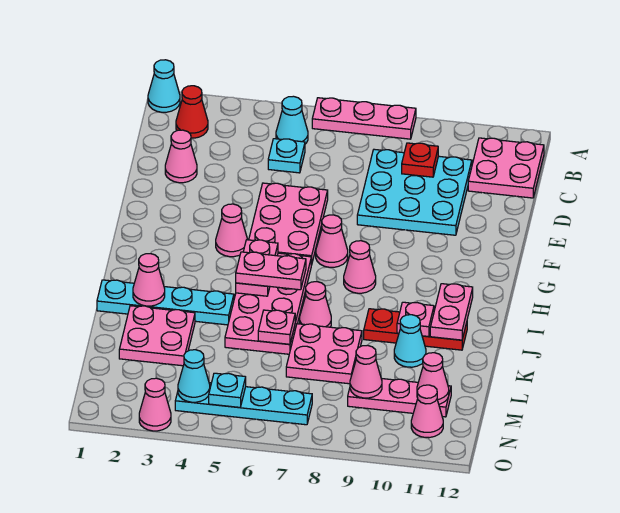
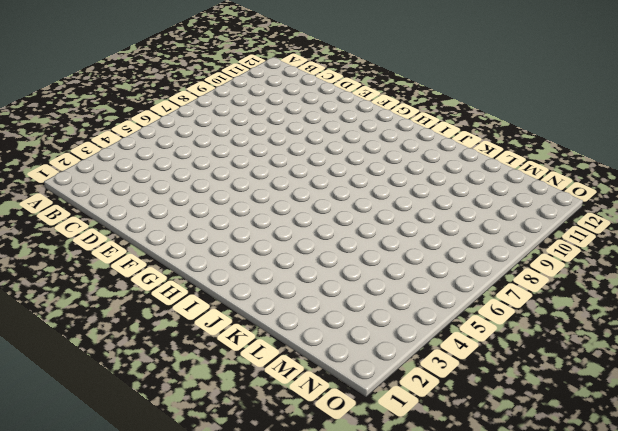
none -> cyan 1x1 cone [148,60,180,112]
none -> pink 1x3 plate [312,98,416,139]
none -> red 1x1 cone [176,86,208,138]
none -> cyan 1x1 cone [276,96,308,144]

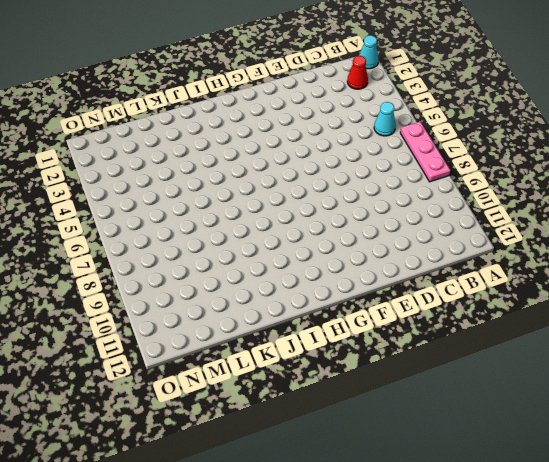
none -> pink 2x2 plate [468,138,544,198]
none -> cyan 1x1 plate [268,139,305,173]
none -> cyan 3x3 plate [357,149,472,235]
none -> pink 1x1 cone [165,130,197,183]

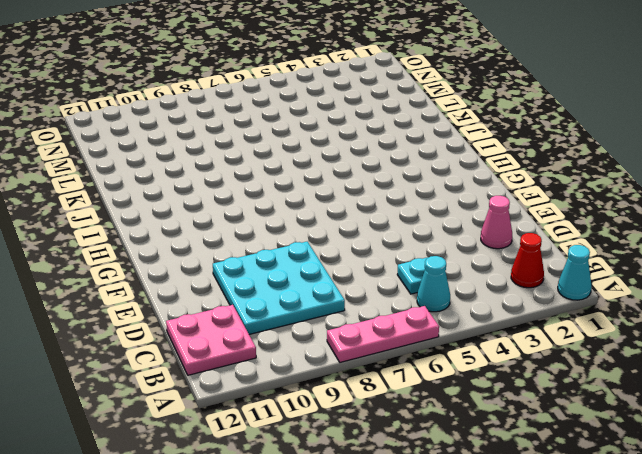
none -> pink 2x3 plate [249,183,328,265]
none -> pink 1x1 cone [216,204,248,257]
none -> pink 1x1 cone [316,215,348,267]
none -> pink 2x4 plate [225,253,311,354]

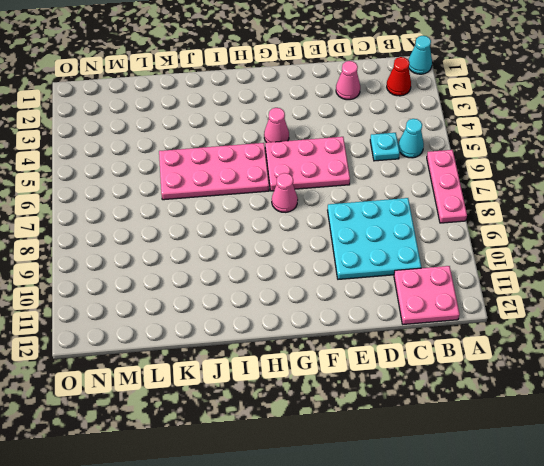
none -> pink 1x1 cone [344,241,376,293]
none -> cyan 1x4 plate [97,280,234,325]
none -> pink 1x1 cone [300,282,331,327]
none -> red 1x3 plate [364,309,467,350]

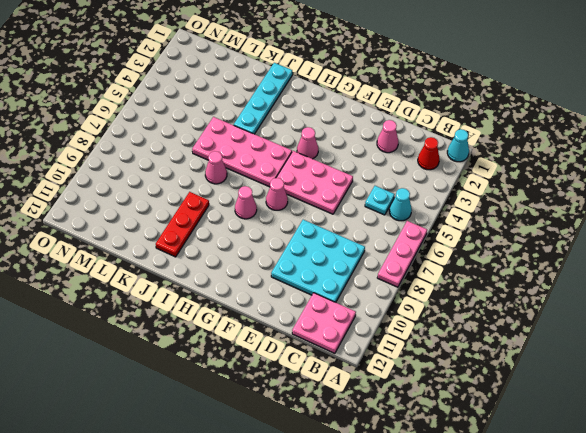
none -> pink 2x2 plate [119,306,195,366]
none -> pink 2x2 plate [286,324,362,384]
none -> cyan 1x1 cone [394,315,426,367]
none -> pink 1x3 plate [348,378,451,417]

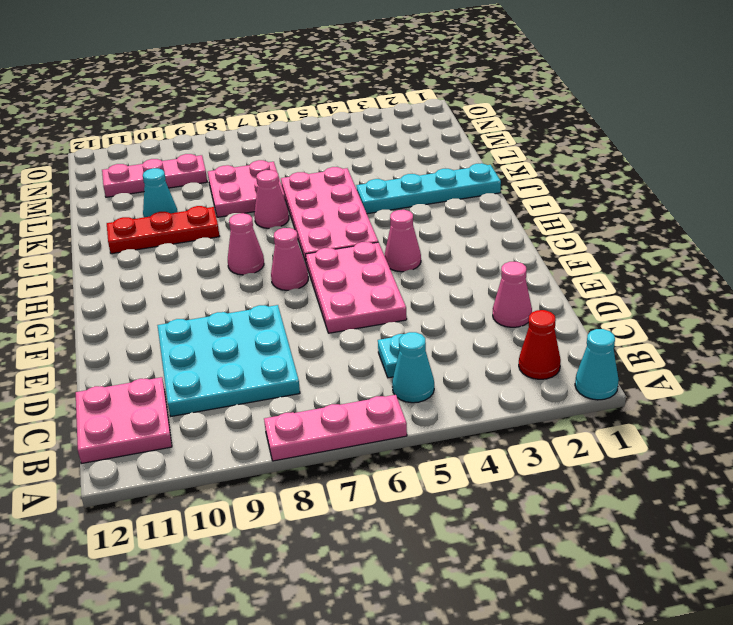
none -> pink 2x2 plate [119,306,195,366]
none -> cyan 1x4 plate [175,383,312,425]
none -> pink 1x1 cone [411,385,443,438]
none -> pink 1x1 cone [139,378,171,431]

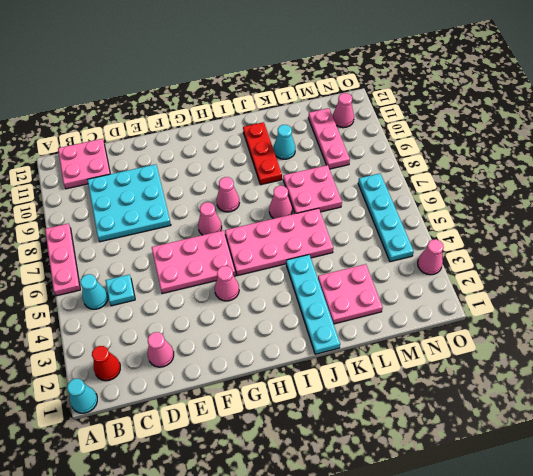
none -> red 1x1 plate [402,143,438,177]
none -> pink 1x2 plate [236,240,278,296]
none -> pink 1x2 plate [430,284,473,340]
none -> pink 1x1 cone [133,254,165,306]

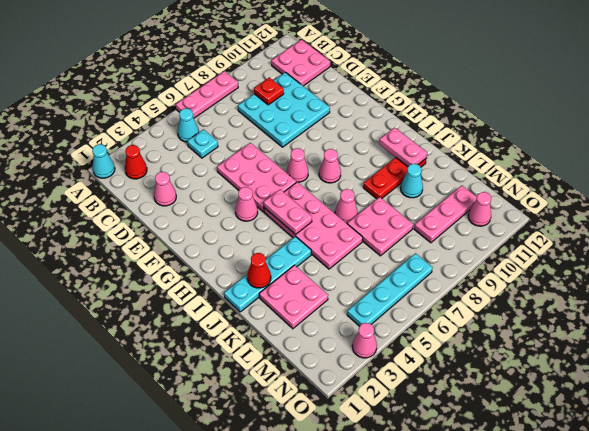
red 1x1 cone [247,253,271,288] -> pink 1x1 cone [133,254,165,306]
none -> pink 1x1 plate [397,302,434,337]
none -> pink 1x1 plate [258,310,295,344]
none -> pink 1x1 cone [350,345,382,398]
none -> pink 1x1 cone [417,353,449,404]

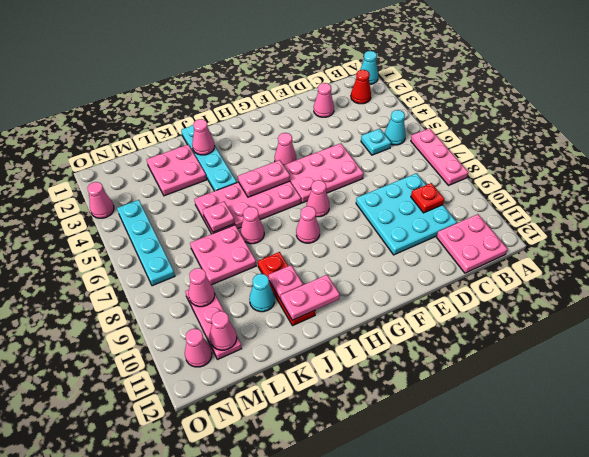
none -> cyan 1x1 cone [178,350,210,402]
none -> cyan 1x1 plate [209,373,246,407]
none -> pink 1x2 plate [236,252,306,290]

